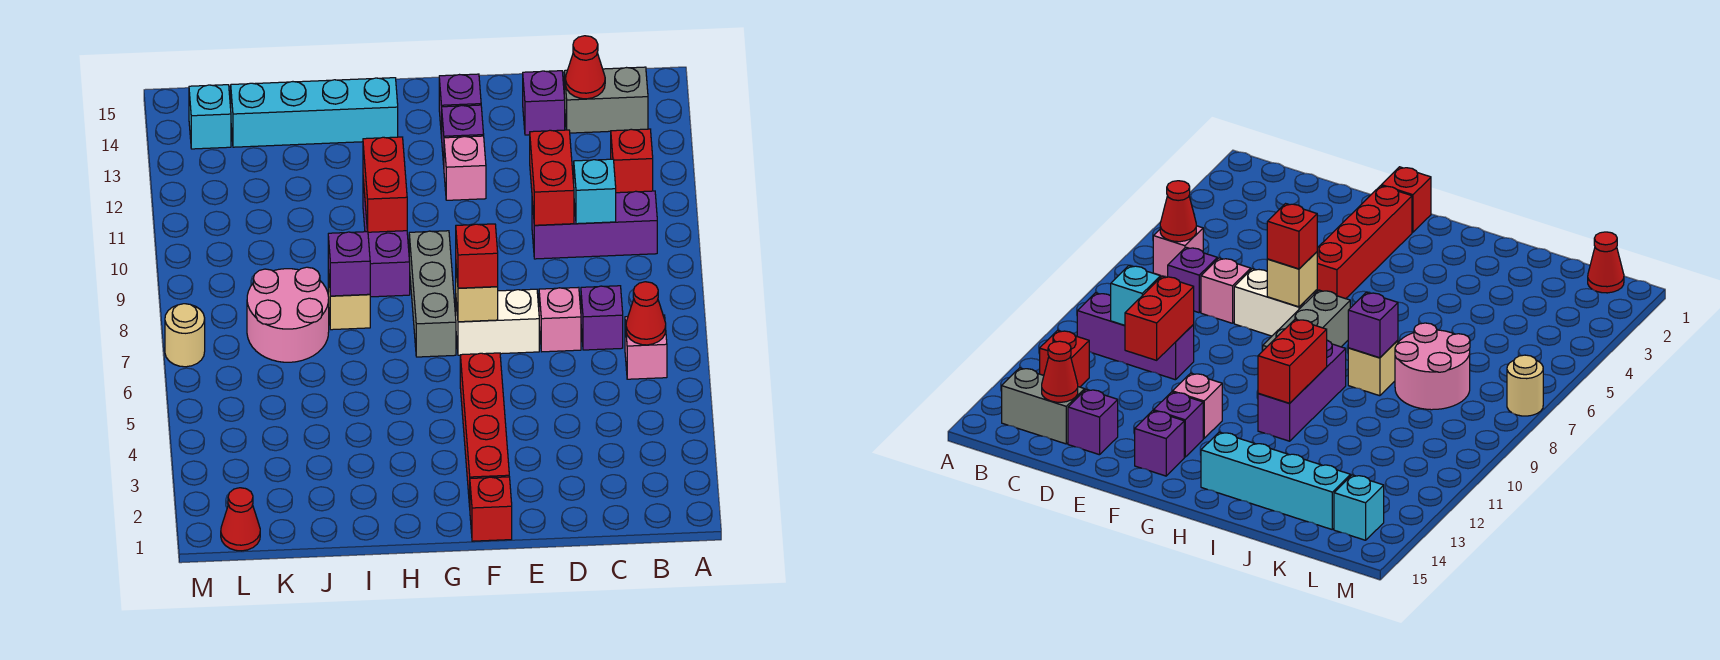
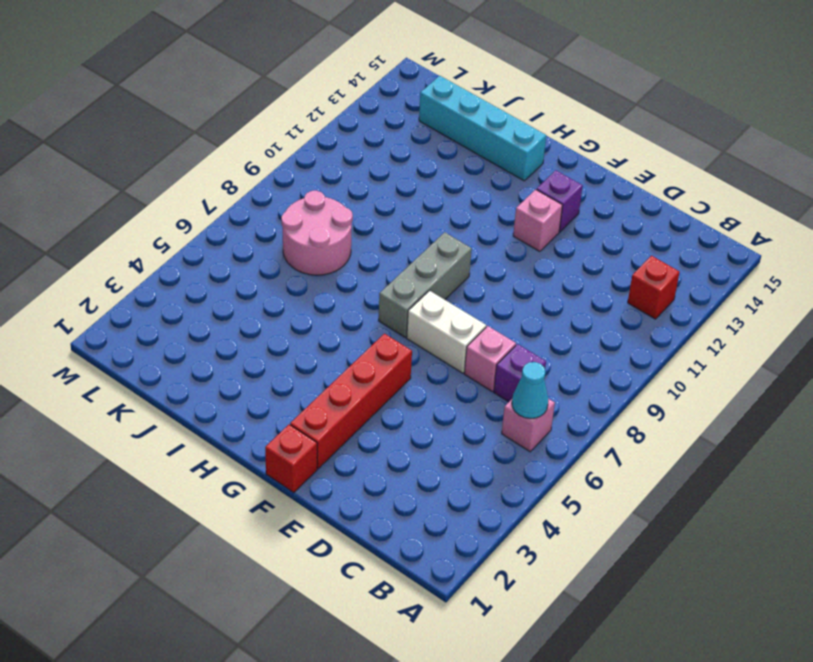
cyan 1x1 cone [512,362,548,418] -> red 1x1 cone [626,282,666,345]
none -> purple 1x3 brick [532,191,657,259]
none -> grey 1x2 brick [564,67,648,133]
none -> purple 1x1 brick [523,71,565,135]

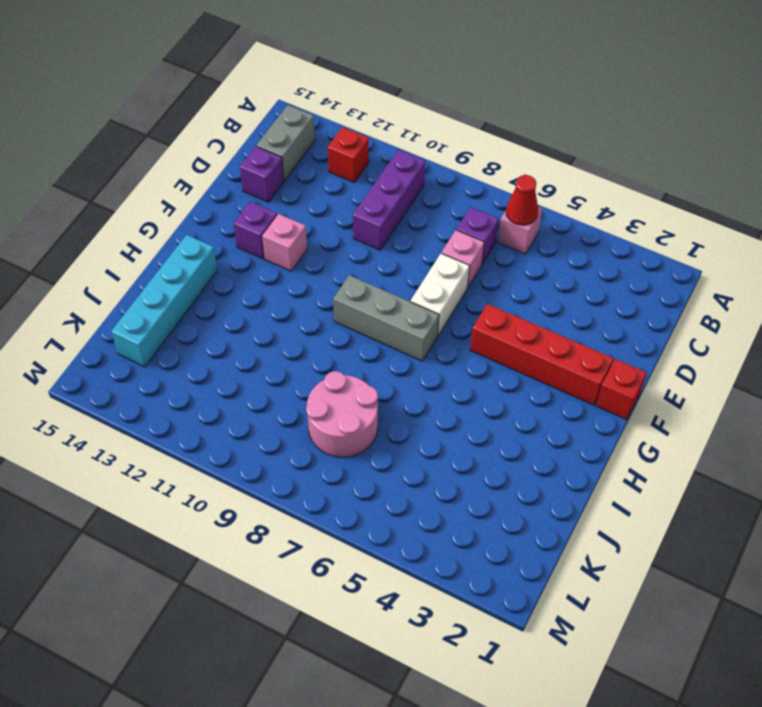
none -> purple 1x1 brick [439,74,481,138]
none -> purple 1x3 brick [363,180,410,297]
none -> tan 1x1 brick [328,270,370,330]

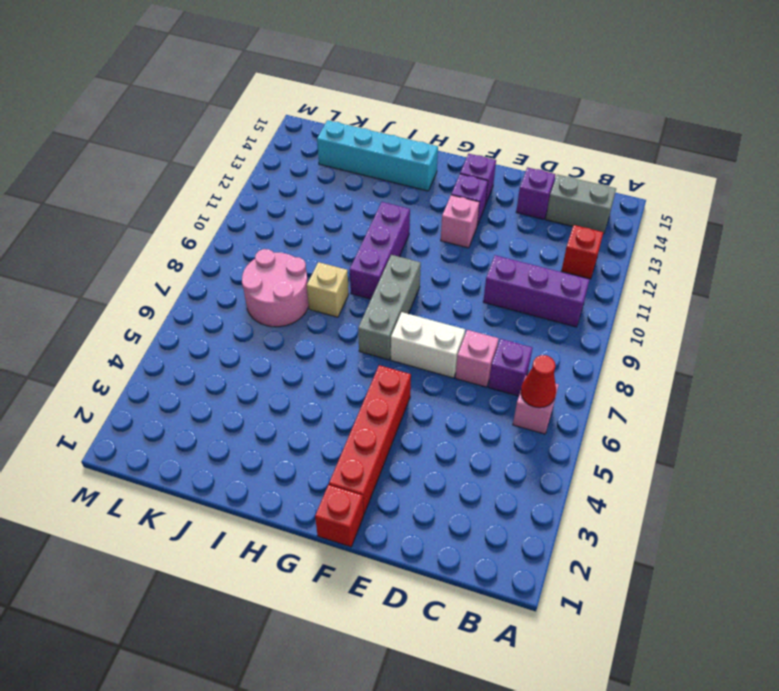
none -> red 1x1 cone [221,488,260,551]
none -> cyan 1x1 brick [189,85,231,149]
none -> tan 1x1 round brick [165,304,205,367]

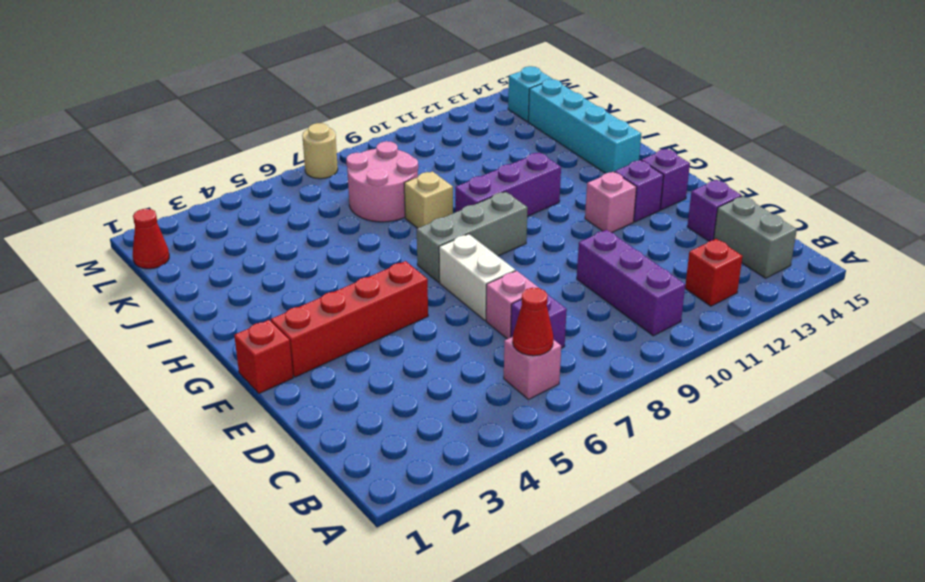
none -> cyan 1x1 brick [574,159,616,224]
none -> red 1x1 cone [566,36,605,99]
none -> red 1x2 brick [530,130,574,225]

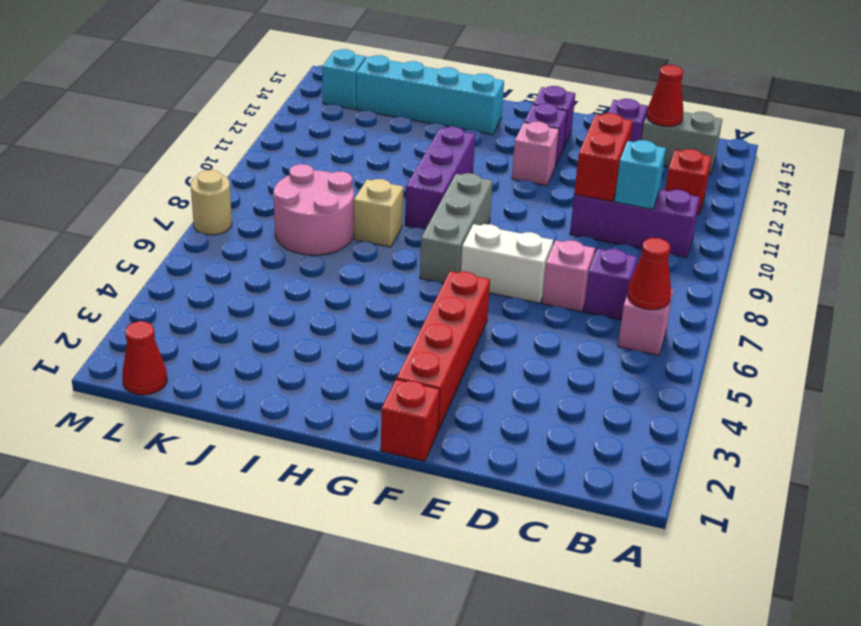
none -> tan 1x1 brick [456,269,498,322]
none -> red 1x2 brick [363,137,407,232]
none -> purple 1x1 brick [328,231,370,296]

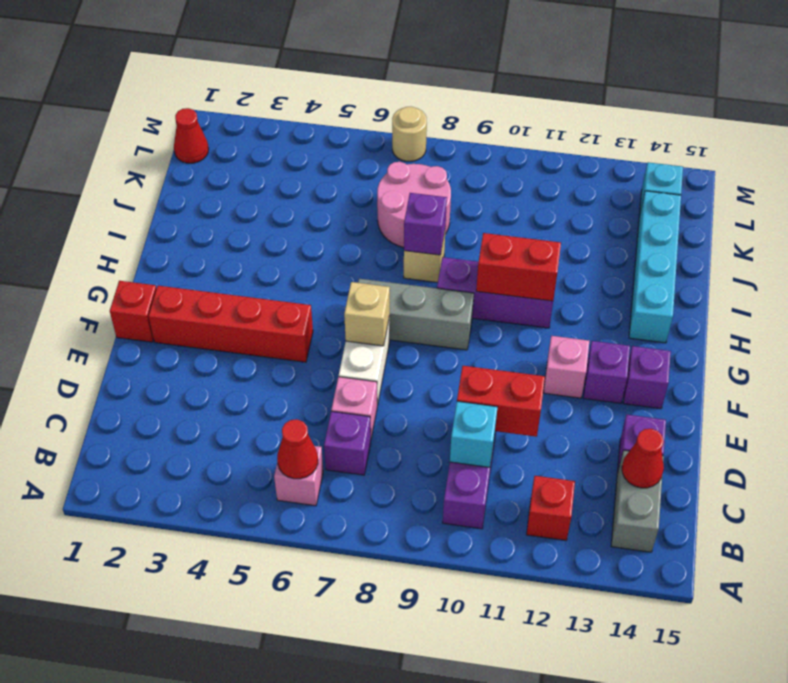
none -> red 1x1 brick [456,224,498,288]

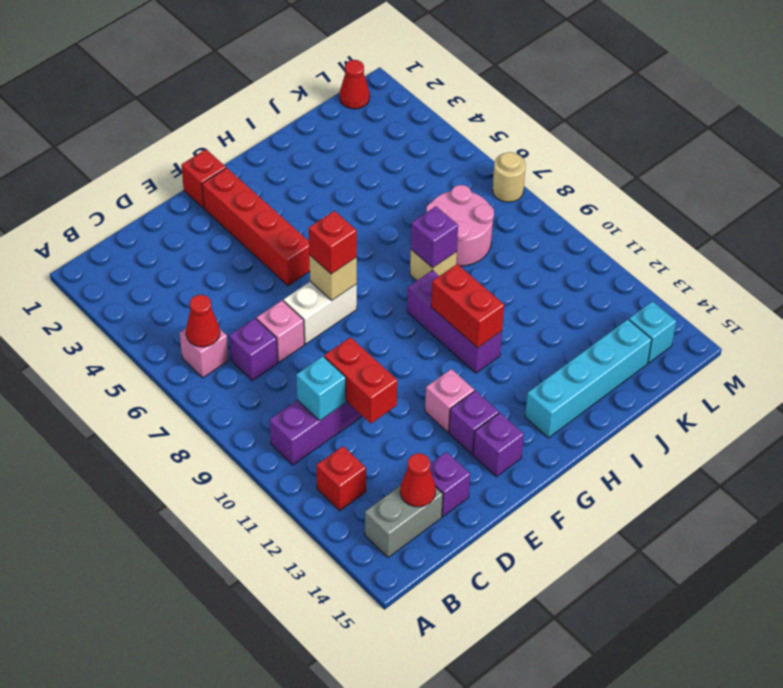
none -> grey 1x3 brick [409,231,456,357]

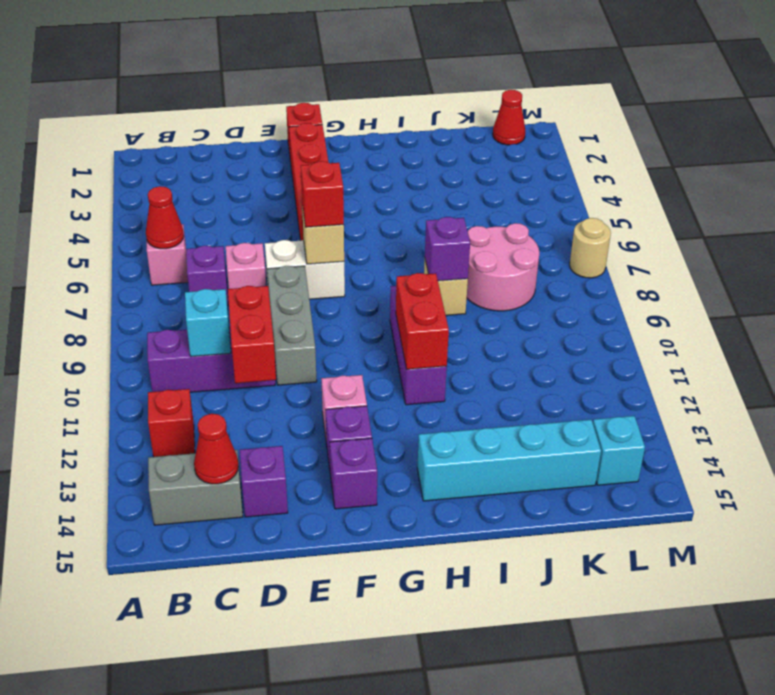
grey 1x3 brick [267,266,317,385] -> grey 1x3 brick moved to [409,231,456,357]

